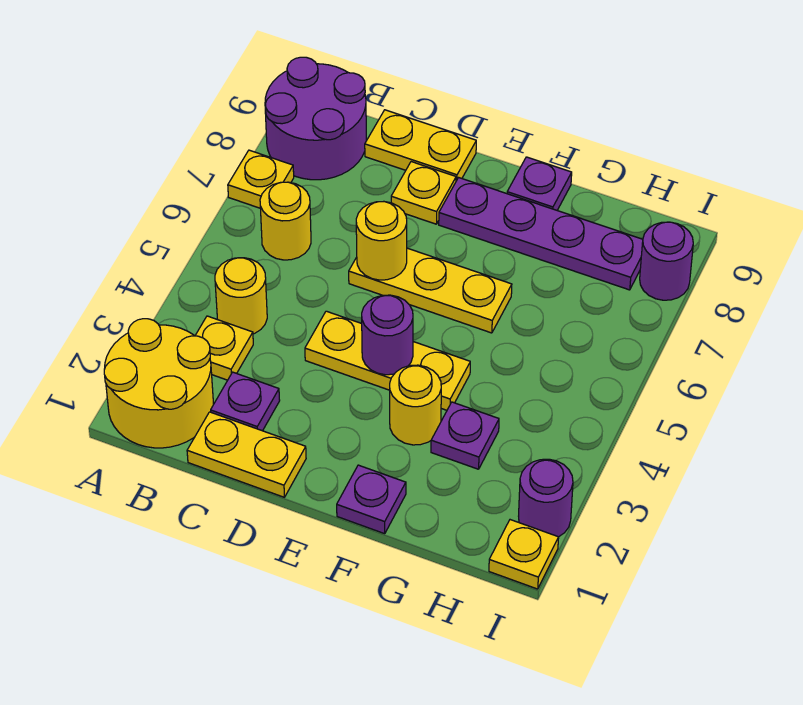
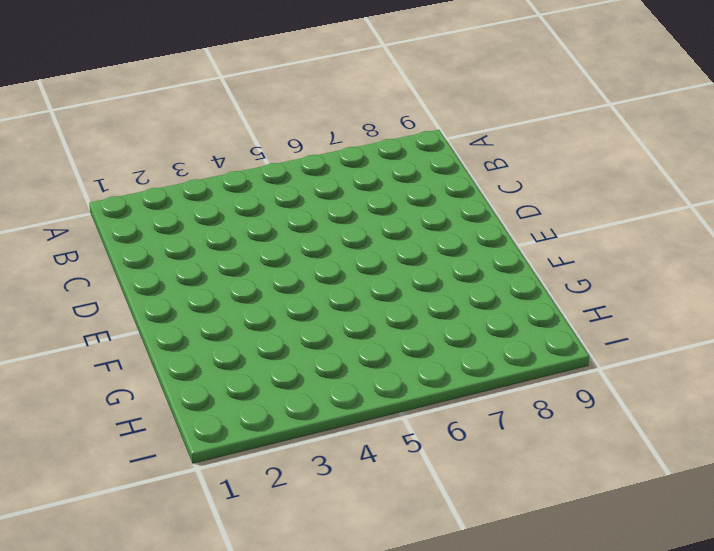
none -> yellow 2x2 round brick [104,319,213,448]
none -> yellow 1x1 plate [228,150,294,208]
none -> purple 2x2 round brick [265,57,366,180]

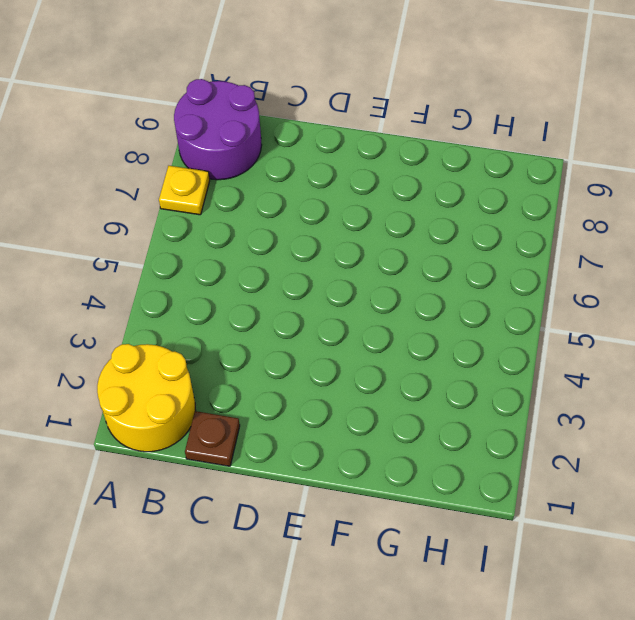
brown 1x1 plate [185,411,240,466] -> yellow 1x2 plate [187,412,306,497]
none -> yellow 1x1 plate [195,316,253,380]
none -> yellow 1x1 round brick [215,258,267,334]
none -> yellow 1x1 round brick [260,182,311,260]

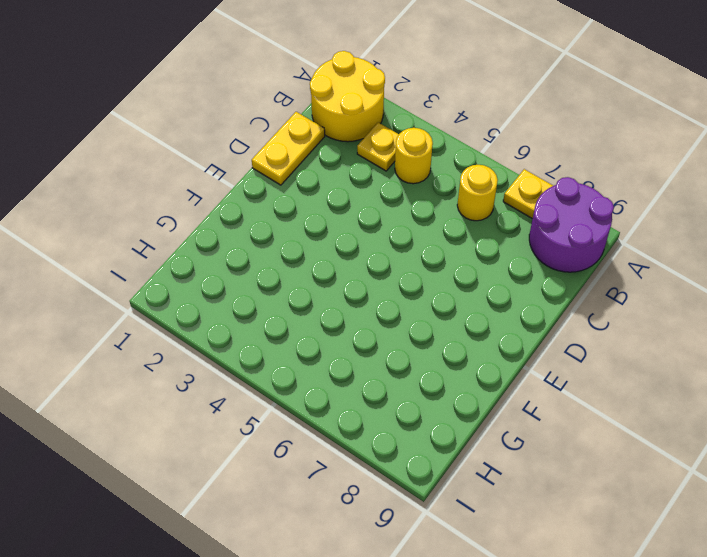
none -> purple 1x1 plate [211,372,280,431]
none -> yellow 1x2 plate [365,110,476,181]
none -> yellow 1x3 plate [305,311,470,410]

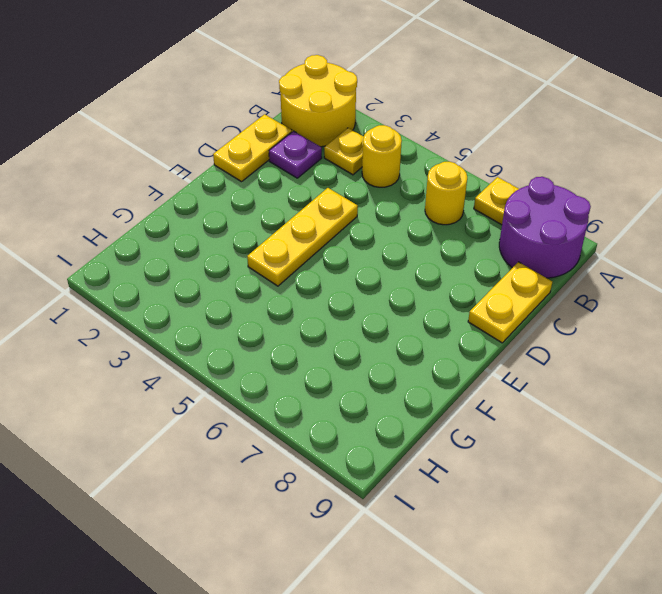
none -> yellow 1x3 plate [349,248,512,333]
none -> yellow 1x1 plate [391,162,456,224]
none -> purple 1x4 plate [439,178,643,290]

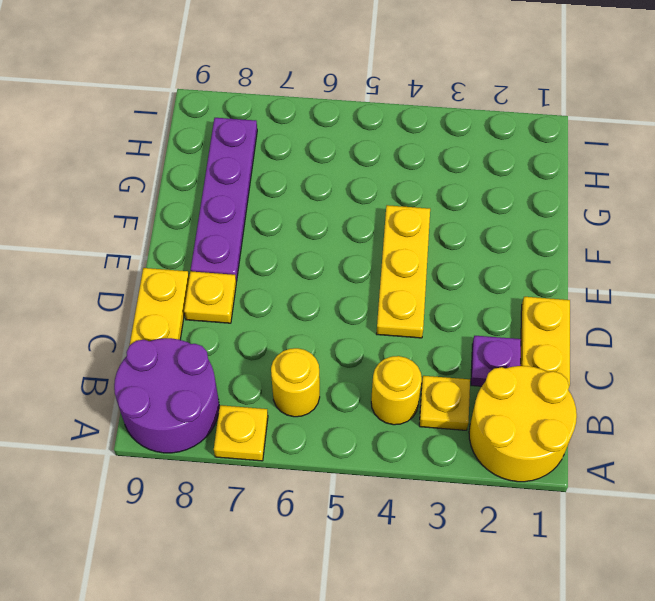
none -> yellow 1x3 plate [349,248,512,333]
none -> purple 1x1 plate [337,465,406,534]
none -> yellow 1x1 round brick [390,365,441,445]

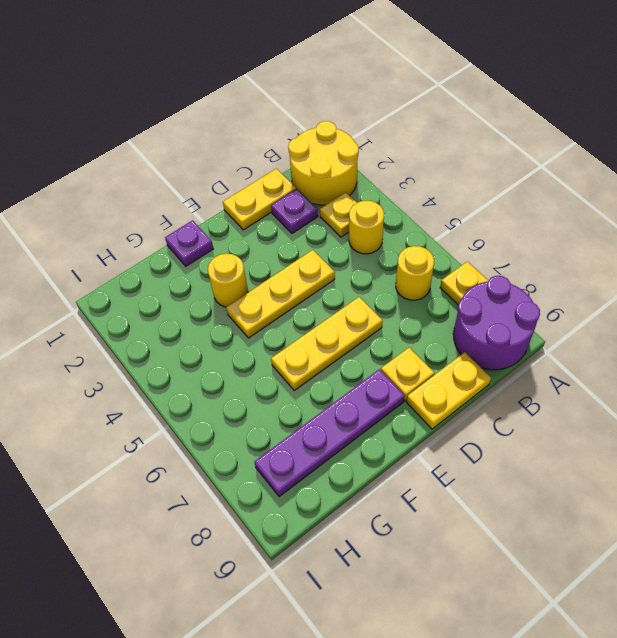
none -> purple 1x1 plate [507,157,572,210]
none -> purple 1x1 plate [431,402,499,469]
none -> yellow 1x1 plate [489,520,559,589]

